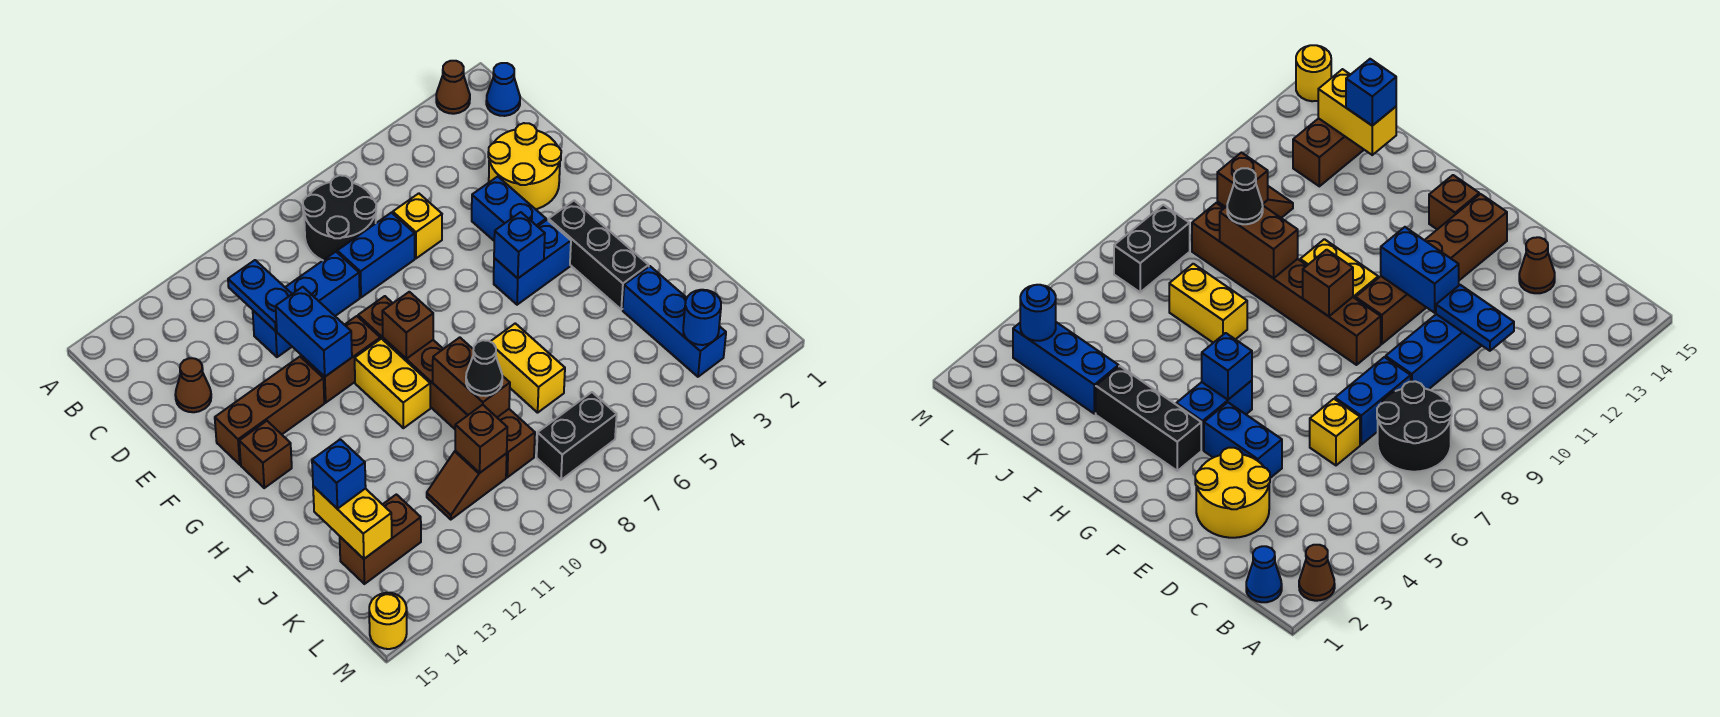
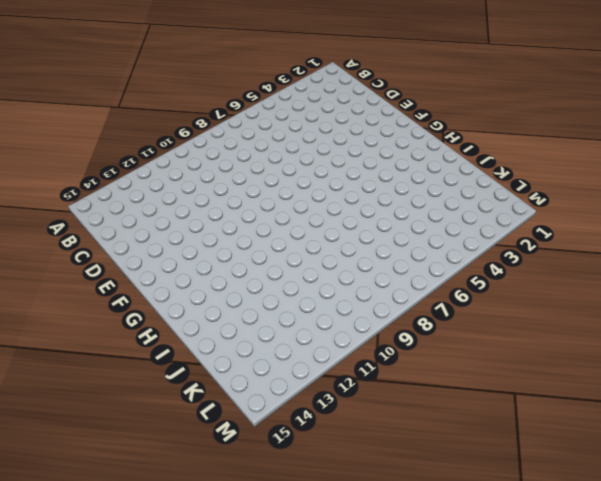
none -> brown 1x1 cone [436,61,470,114]
none -> blue 1x1 cone [486,63,520,116]
none -> black 2x2 round brick [303,175,376,260]
none -> yellow 2x2 round brick [488,123,561,209]

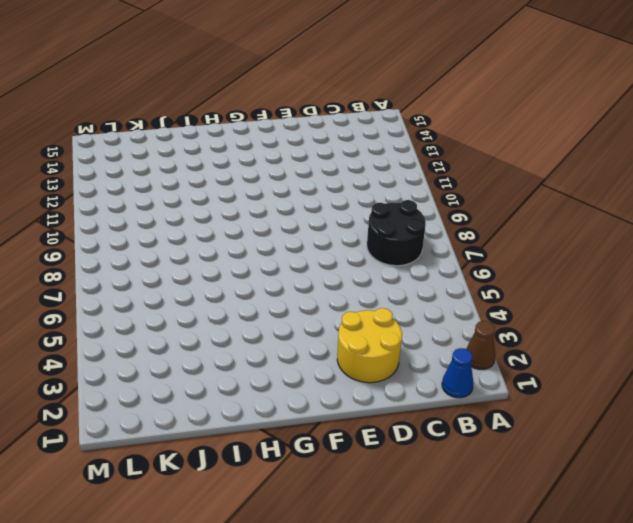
none -> yellow 1x1 brick [393,193,442,258]
none -> blue 1x2 brick [337,213,415,297]
none -> blue 1x3 brick [253,252,360,357]
none -> brown 1x1 cone [175,358,211,412]

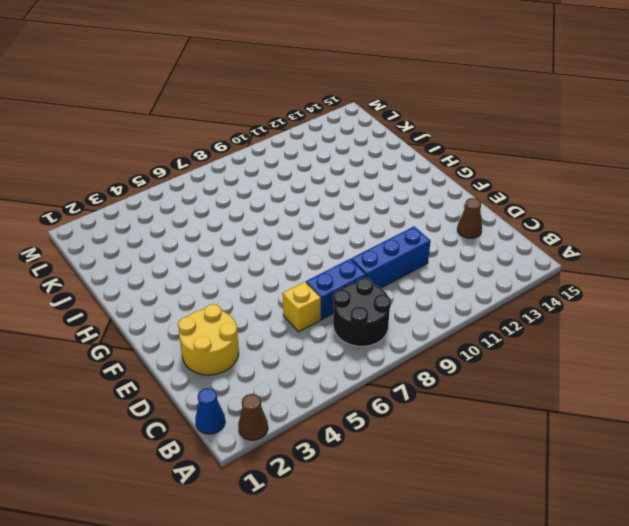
none -> blue 1x2 brick [472,177,546,240]
none -> brown 1x6 brick [358,296,535,477]
none -> brown 1x2 brick [301,316,380,403]
none -> brown 1x3 brick [215,357,324,465]

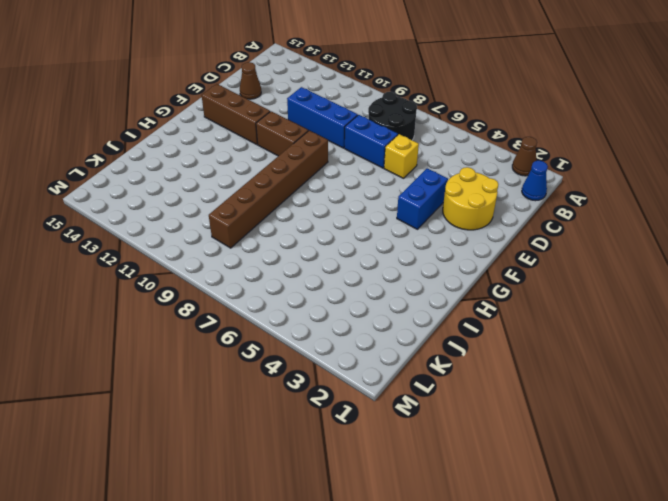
none -> black 1x3 brick [548,200,649,309]
none -> blue 1x2 brick [494,220,571,305]
none -> yellow 1x2 brick [355,339,430,428]
none -> brown 1x1 brick [239,421,292,488]

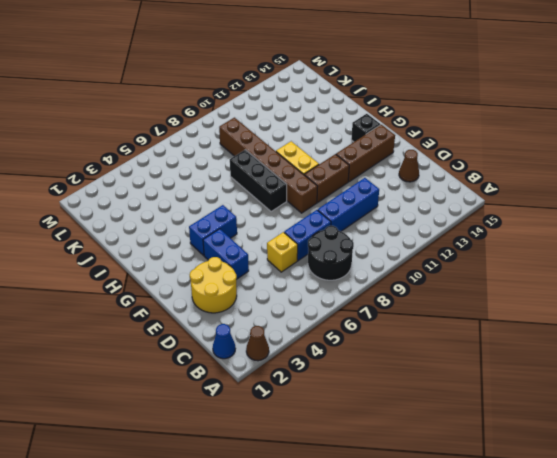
black 1x3 brick [230,150,287,212] -> black 1x3 brick moved to [548,200,649,309]
black 1x1 brick [351,114,380,142] -> brown 1x1 brick [239,421,292,488]
none -> yellow 1x2 brick [490,323,565,413]
none -> blue 1x3 brick [623,266,726,377]
none -> brown 1x2 slope [427,451,507,520]
none -> brown 1x2 brick [340,494,421,584]

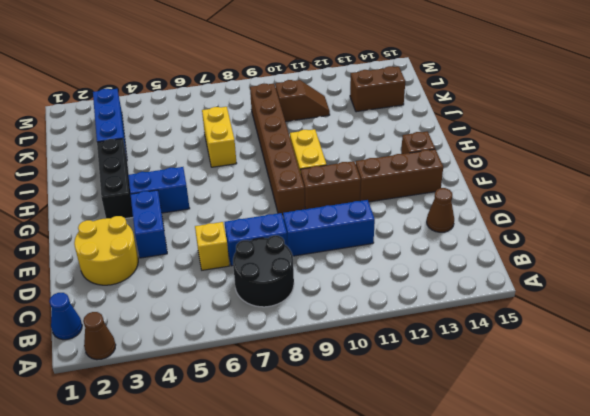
none -> black 1x2 brick [537,392,617,480]
none -> yellow 1x1 round brick [369,593,407,649]
none -> blue 1x2 plate [228,260,292,331]
none -> blue 1x2 brick [276,287,352,377]

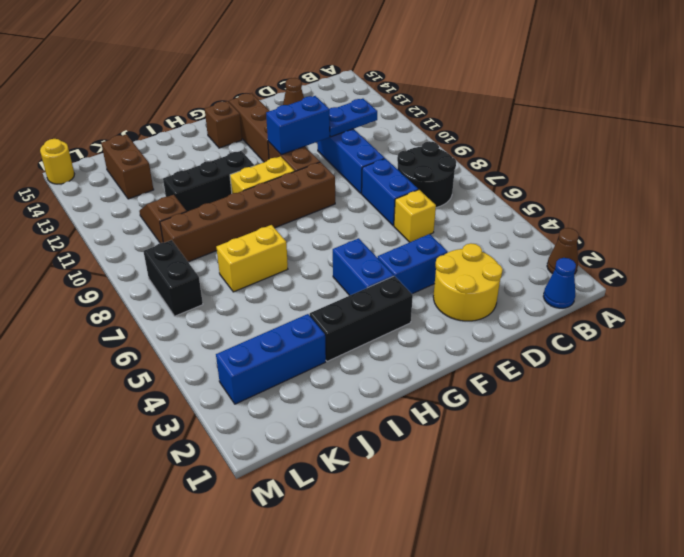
black 1x3 brick [163,151,254,211] -> none
none -> blue 1x1 brick [494,212,545,278]
none -> brown 1x1 brick [382,292,433,359]
none -> brown 1x2 brick [433,337,510,417]
none -> yellow 1x2 brick [313,486,392,559]

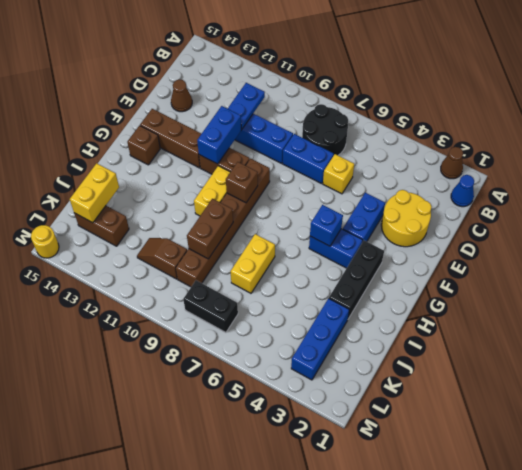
none -> brown 1x1 brick [455,405,507,473]
none -> blue 1x1 round brick [683,290,721,345]
none -> black 1x1 cone [466,340,502,396]
none -> blue 1x1 brick [312,439,366,509]

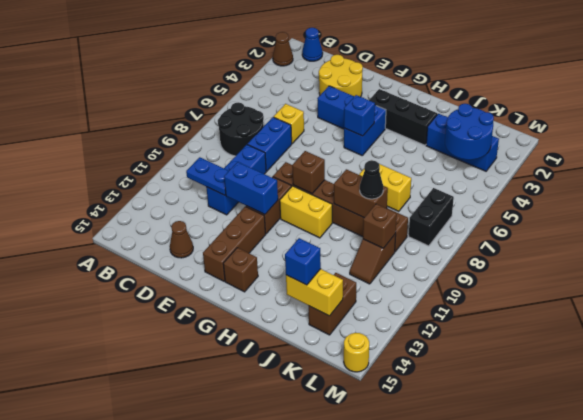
blue 2x2 round brick [445,104,494,160] -> blue 1x1 round brick [683,290,721,345]

